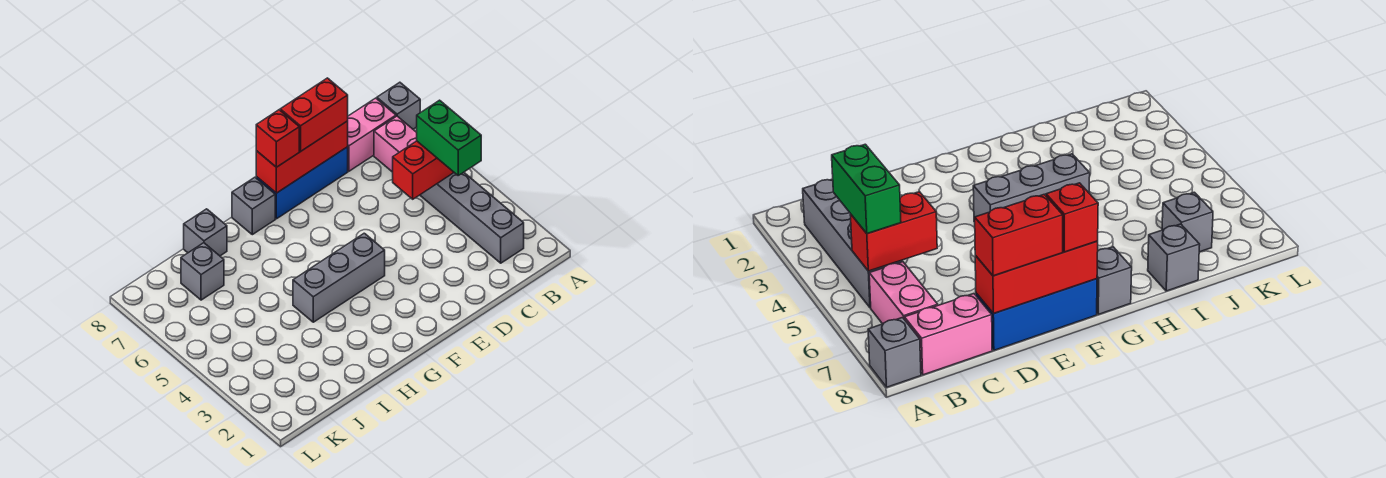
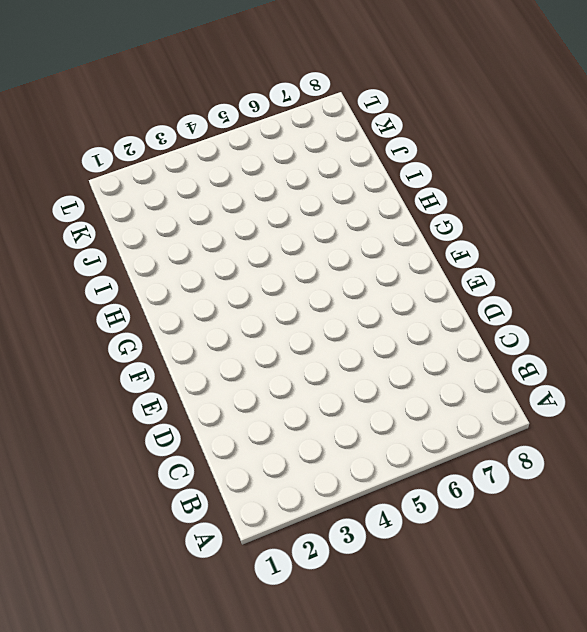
none -> grey 1x1 brick [377,82,420,129]
none -> grey 1x4 brick [420,172,524,263]
none -> pink 1x2 brick [374,116,417,172]

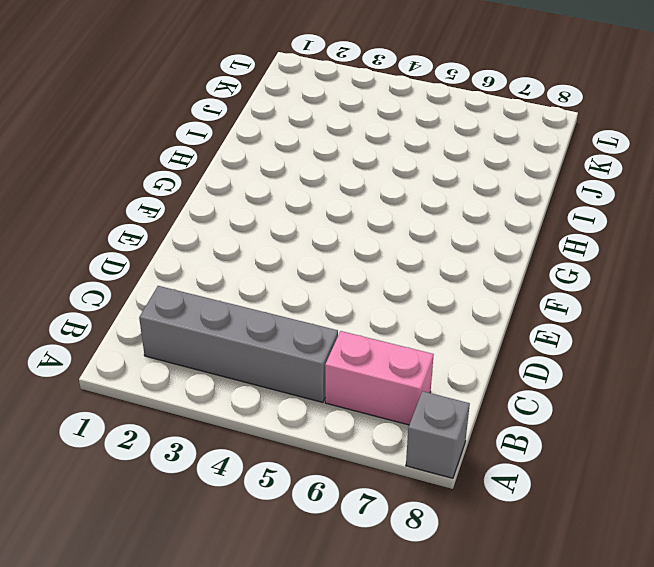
none -> pink 1x2 brick [348,98,396,171]
none -> blue 1x3 brick [256,147,348,219]
none -> grey 1x3 brick [293,233,385,322]

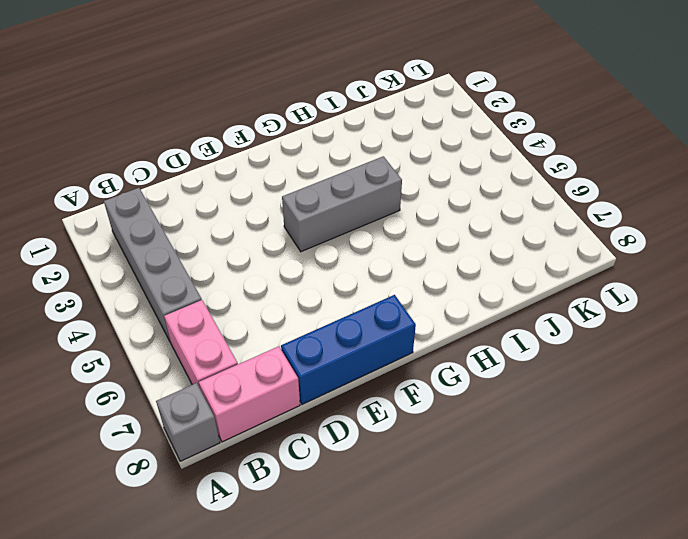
none -> grey 1x1 brick [232,177,275,235]
none -> grey 1x1 brick [184,209,227,256]
none -> grey 1x1 brick [181,243,224,300]

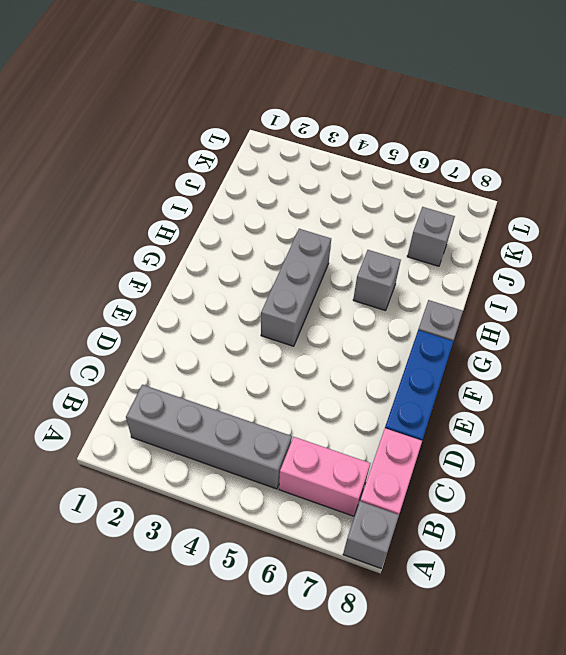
grey 1x1 brick [353,250,401,311] -> grey 1x1 brick moved to [184,209,227,256]
none -> red 1x2 brick [393,141,454,199]
none -> red 1x3 brick [256,121,348,193]
none -> green 1x2 brick [417,100,481,175]

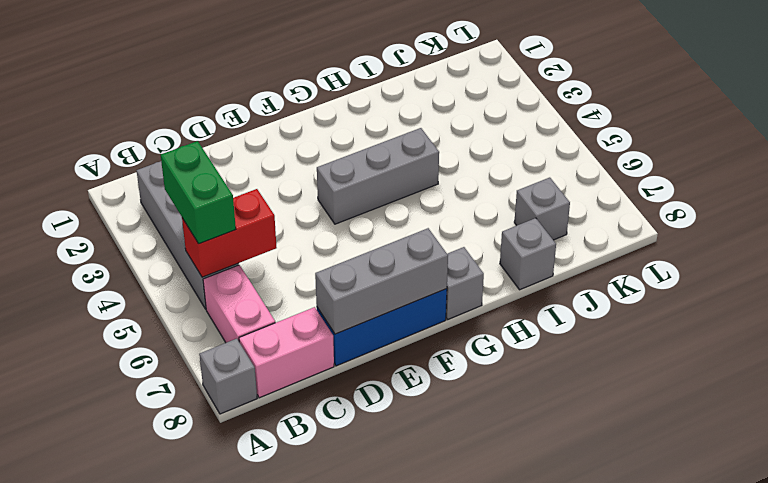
grey 1x3 brick [315,228,448,334] -> red 1x3 brick [256,121,348,193]
none -> red 1x2 brick [280,78,348,151]
none -> red 1x1 brick [256,110,299,167]

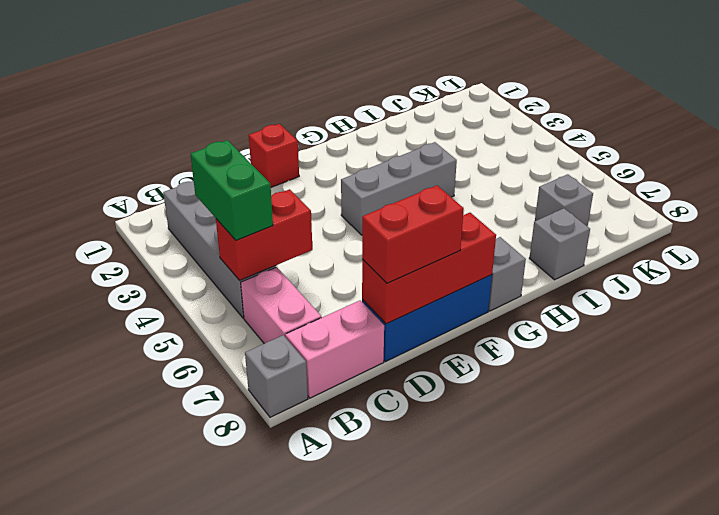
red 1x1 brick [249,124,299,187] -> red 1x1 brick moved to [256,110,299,167]

